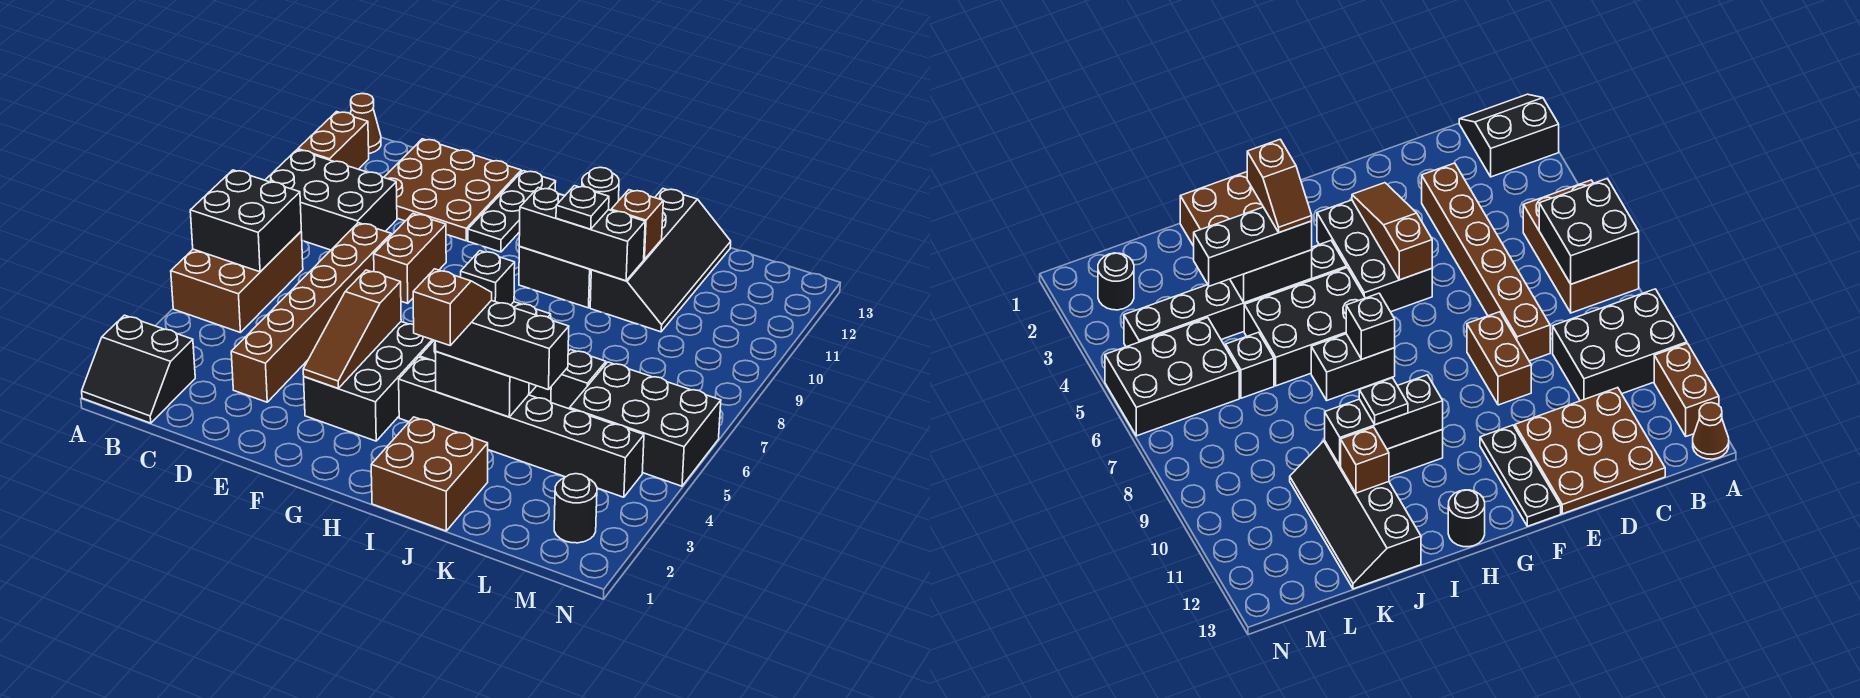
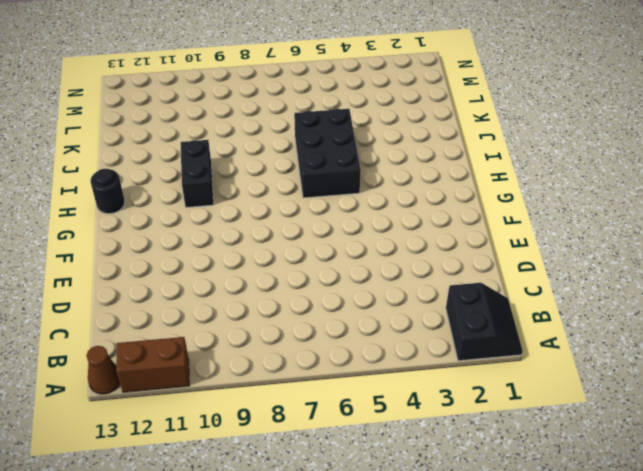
none -> brown 2x3 brick [171,232,303,333]
none -> black 2x3 brick [265,150,397,250]
none -> brown 3x3 plate [384,139,521,241]

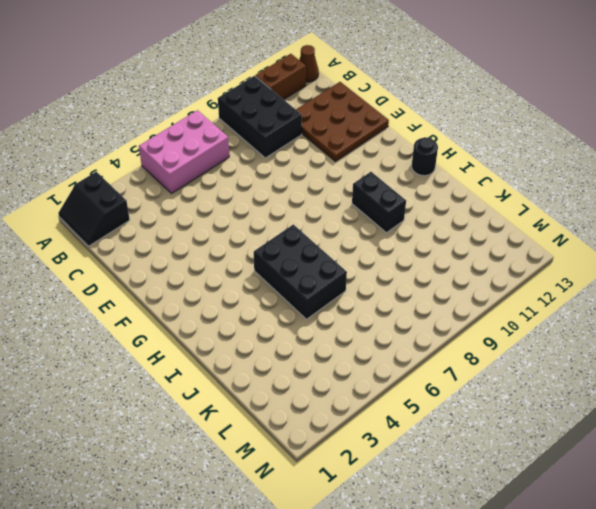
pink 2x3 brick [139,110,229,193] -> brown 2x3 brick [171,232,303,333]
none -> brown 1x6 brick [231,223,391,402]
none -> brown 1x2 brick [374,214,446,303]
none -> black 2x3 brick [304,322,434,441]

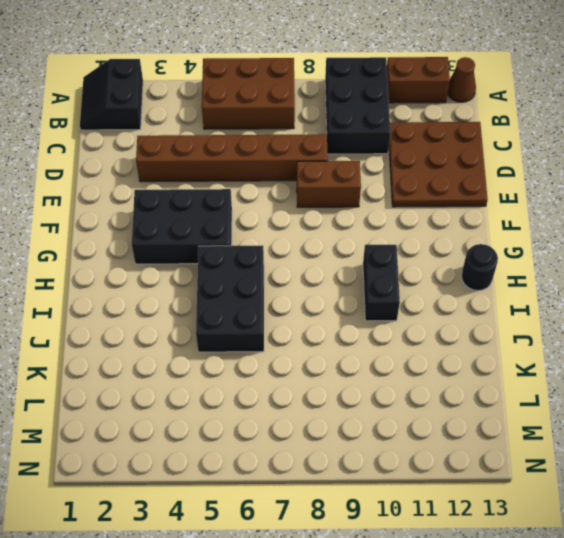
none -> black 1x3 plate [468,171,556,252]
none -> black 1x6 brick [399,357,644,497]
none -> black 1x2 brick [1311,334,1395,400]

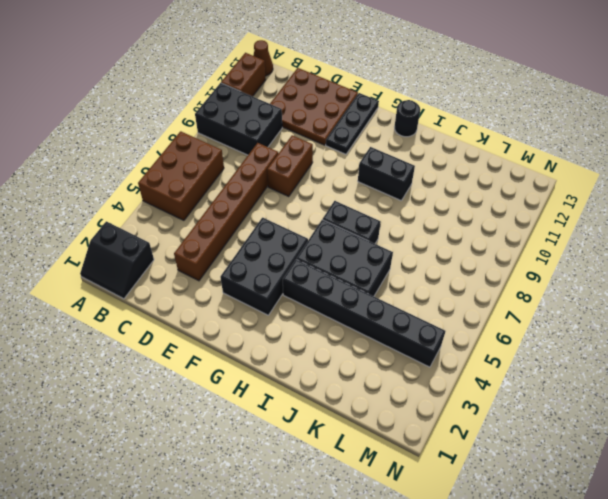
none -> brown 2x2 brick [371,417,488,531]
none -> black 2x4 slope [590,189,731,332]
none -> black 1x1 brick [551,349,606,409]

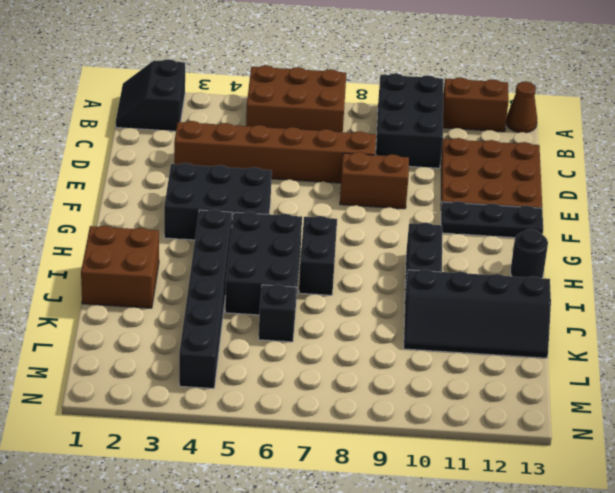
none -> black 2x3 brick [570,362,721,486]
none -> black 1x1 round brick [554,474,597,543]
none -> black 2x2 brick [190,170,301,272]

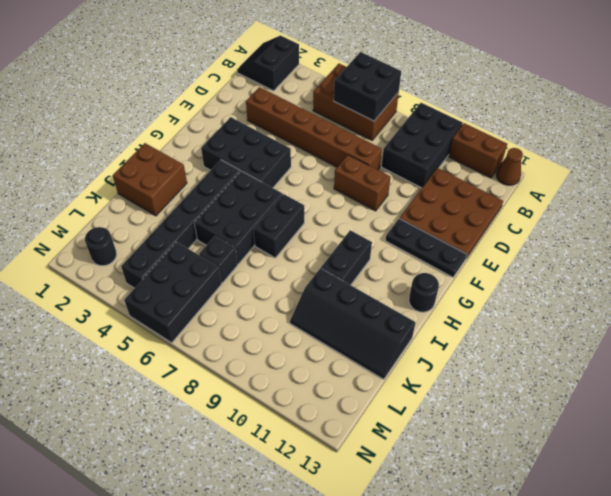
none -> brown 1x3 slope [303,270,401,388]
none -> black 1x1 brick [461,251,515,305]
none -> black 1x3 brick [519,188,645,281]

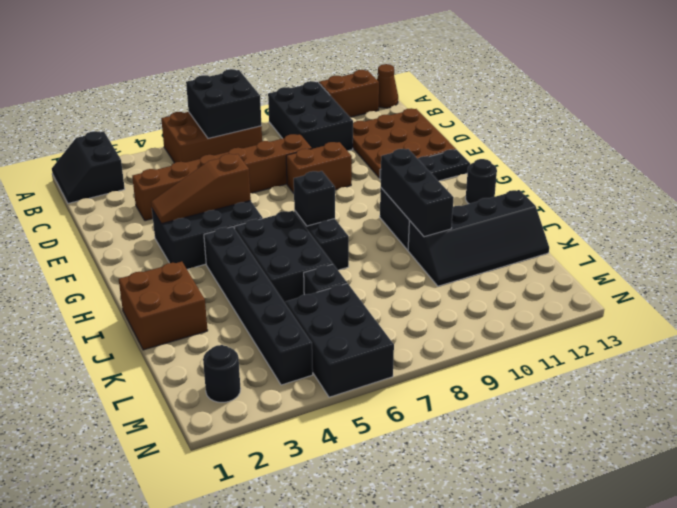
none -> black 1x2 brick [436,351,529,417]
none -> brown 1x1 brick [611,190,663,259]
none -> black 1x3 brick [435,300,569,390]

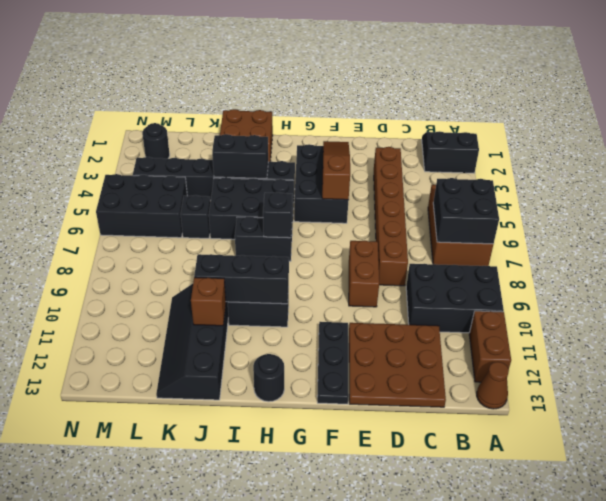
none -> black 1x3 brick [435,300,569,390]
none -> black 1x1 plate [556,186,609,229]
none -> brown 1x2 slope [413,269,492,345]

